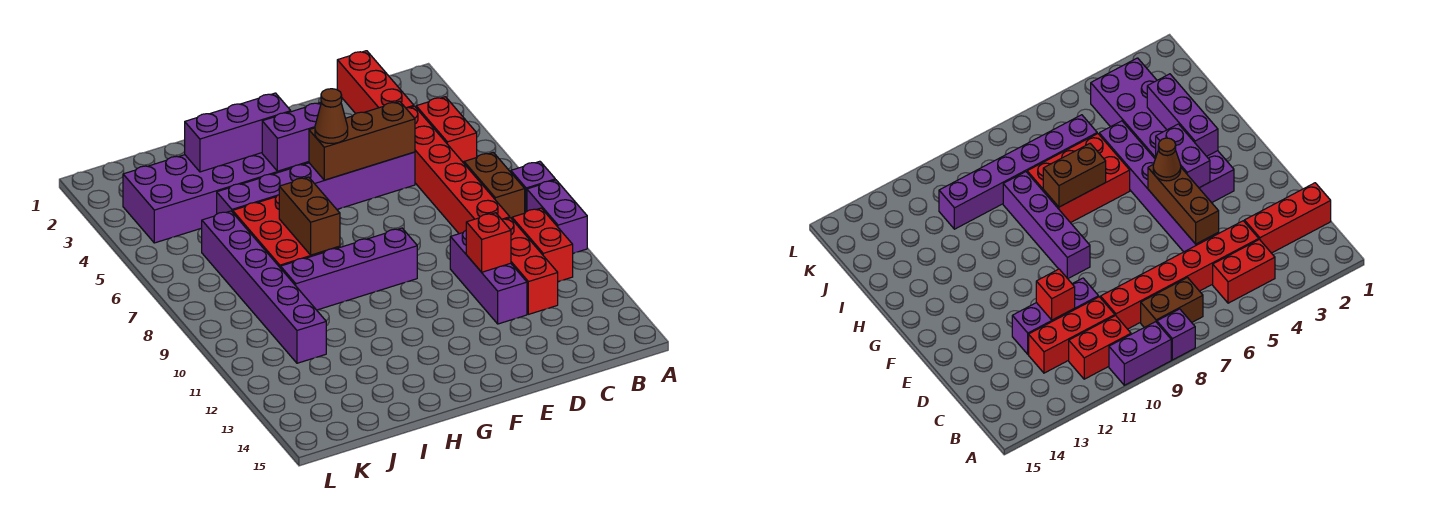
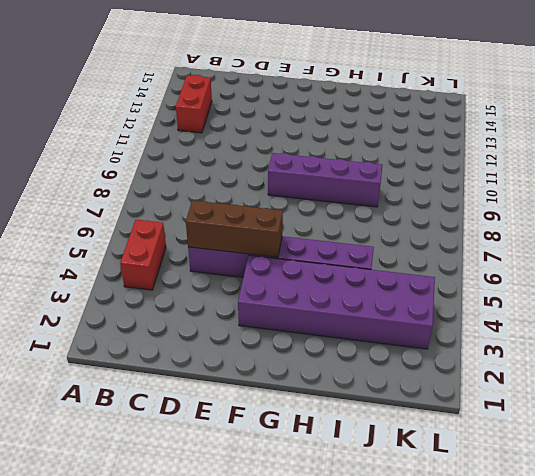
red 1x2 brick [176,75,212,133] -> red 1x2 brick moved to [512,208,573,282]
none -> purple 1x1 brick [511,161,555,212]
none -> purple 1x2 brick [527,180,587,253]
none -> brown 1x2 brick [464,152,525,219]

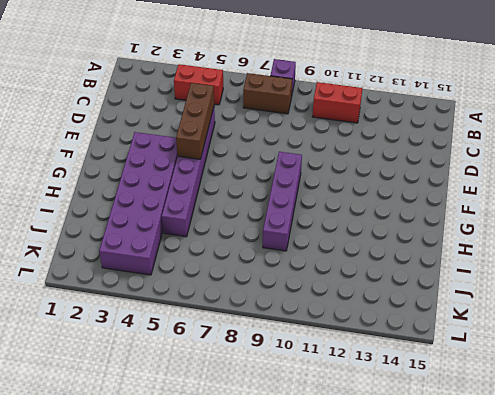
none -> purple 1x2 brick [527,180,587,253]
none -> red 1x3 brick [337,51,414,114]
none -> red 1x6 brick [406,106,510,234]

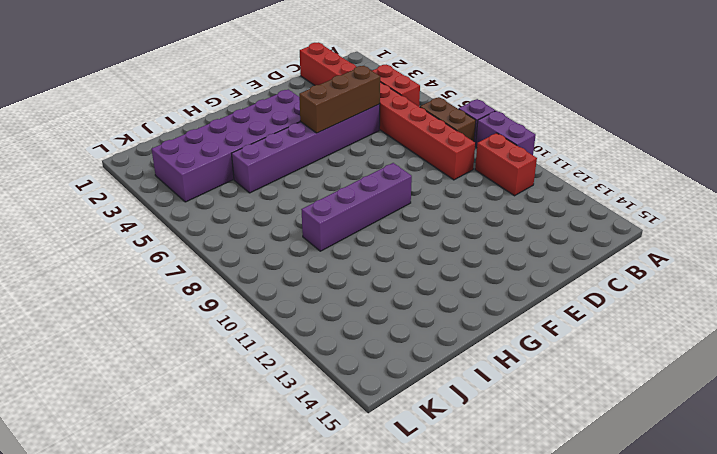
none -> red 1x3 brick [502,218,558,314]
none -> purple 1x3 brick [450,231,527,324]
none -> red 2x3 brick [233,195,340,268]

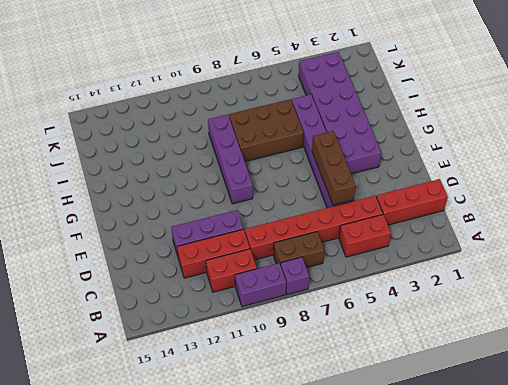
brown 2x3 brick [229,99,304,162] -> red 2x3 brick [233,195,340,268]
none -> purple 1x6 brick [202,211,326,363]
none -> red 1x1 brick [466,213,511,272]
none -> purple 1x2 brick [262,103,321,171]

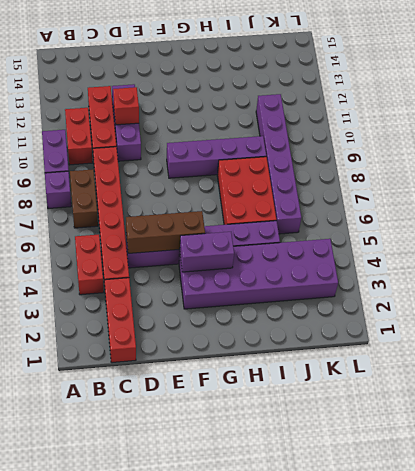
none -> purple 1x3 brick [185,93,291,172]
none -> brown 1x2 brick [279,177,340,255]
none -> brown 1x1 cone [315,89,348,143]

